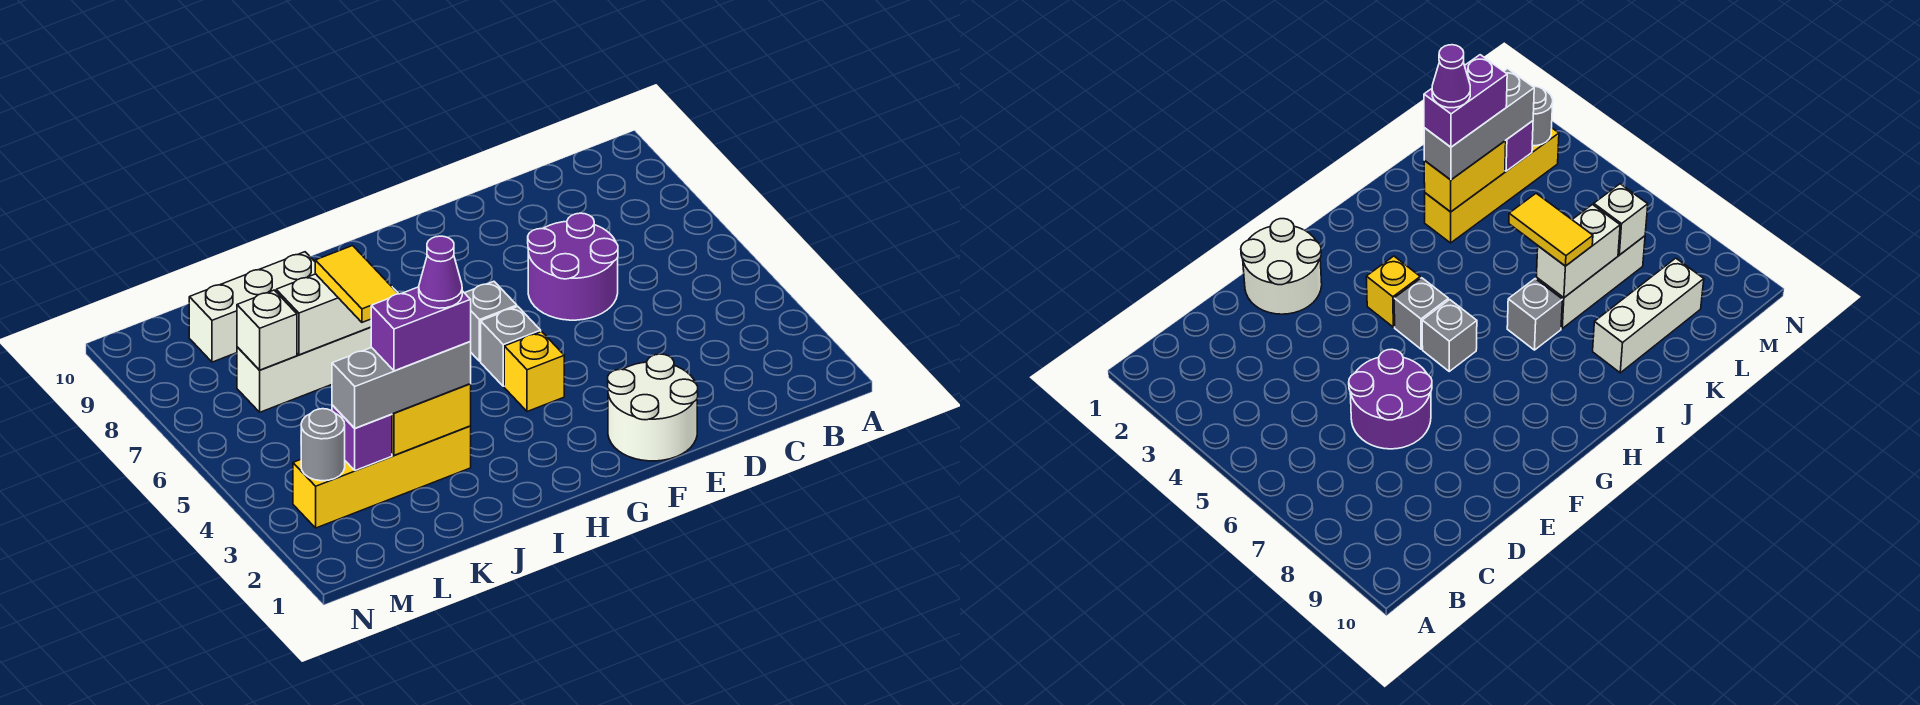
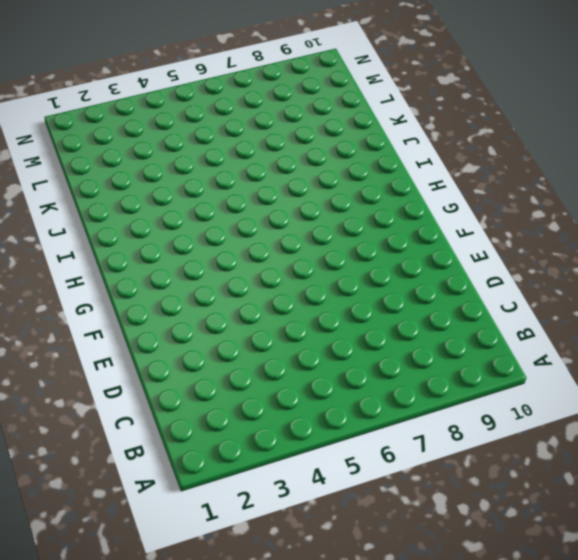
none -> purple 2x2 round brick [528,213,618,320]
none -> white 2x2 round brick [608,354,698,461]
none -> yellow 1x1 brick [504,332,564,412]

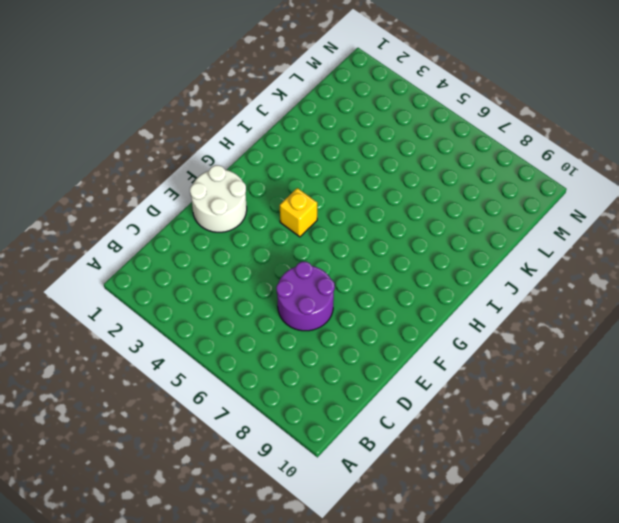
none -> grey 1x1 brick [481,306,541,386]
none -> grey 1x1 brick [465,281,517,361]
none -> grey 1x1 brick [1507,279,1563,350]

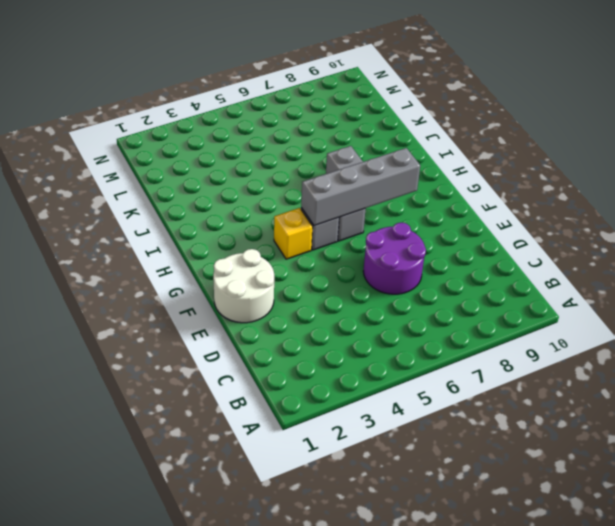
grey 1x4 brick [301,148,420,226] -> none
none -> yellow 1x4 brick [293,426,471,528]
none -> white 1x3 brick [237,327,371,412]
none -> white 1x3 brick [189,252,315,362]

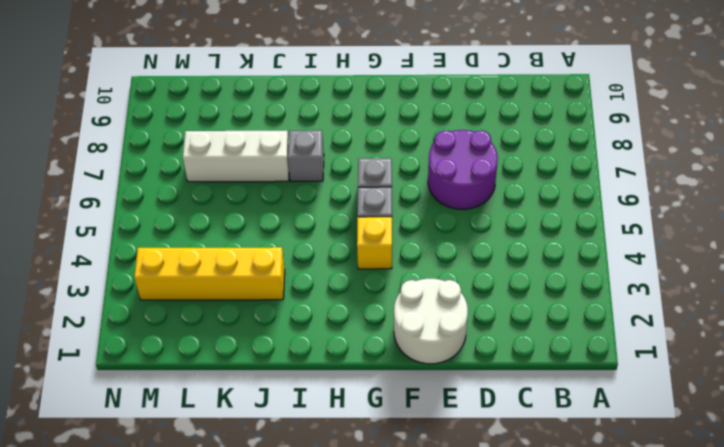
none -> white 1x3 brick [189,252,315,362]
none -> yellow 1x2 brick [392,384,471,455]
none -> white 1x2 brick [276,274,371,355]

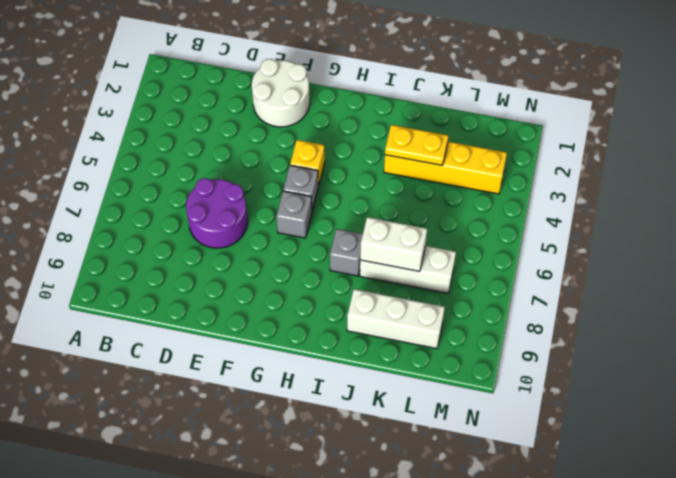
yellow 1x2 plate [385,125,448,165] -> yellow 1x2 brick [392,384,471,455]
none -> purple 1x1 brick [332,405,392,470]
none -> white 1x1 brick [237,290,297,370]
none -> grey 1x1 round brick [301,409,345,481]

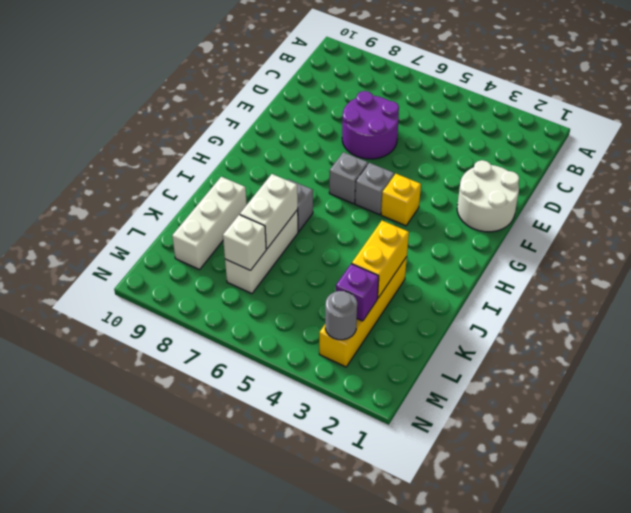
none -> grey 1x3 brick [332,342,471,428]
none -> yellow 1x2 tile [315,246,398,322]
none -> purple 1x2 brick [371,287,471,371]

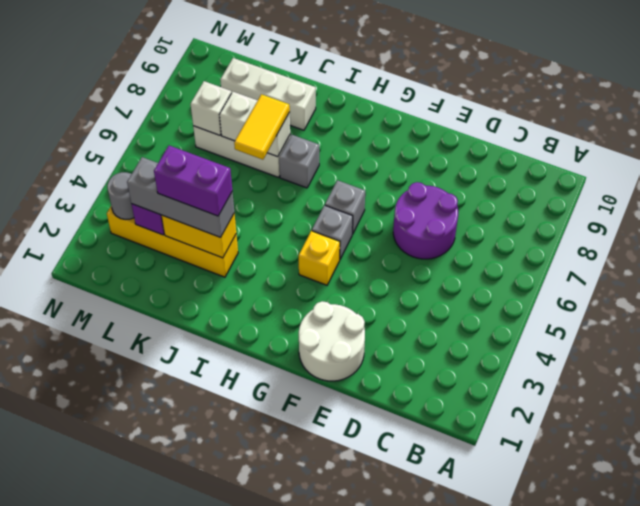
none -> purple 1x1 cone [419,236,462,308]

